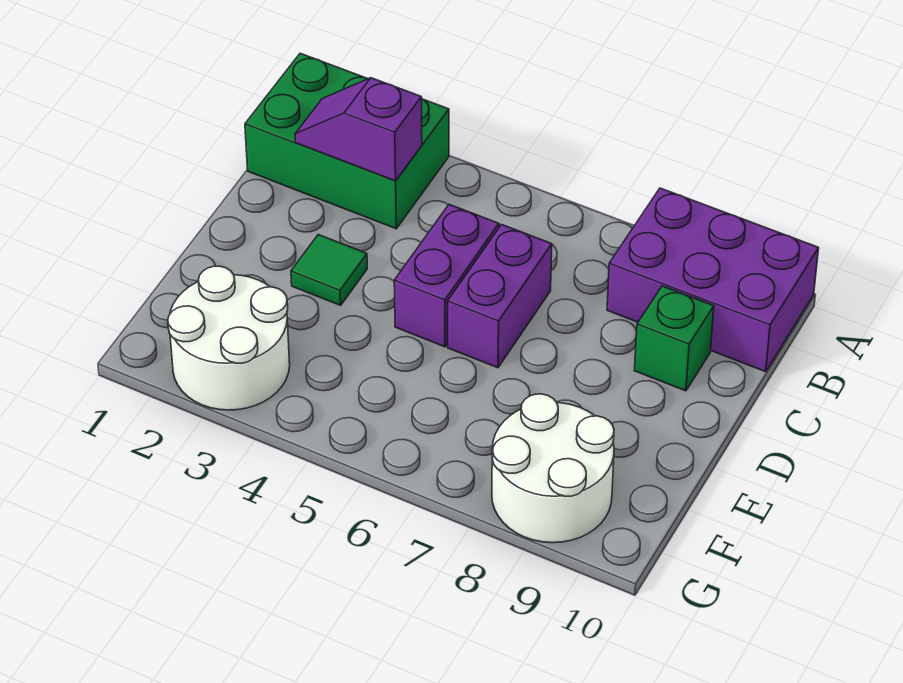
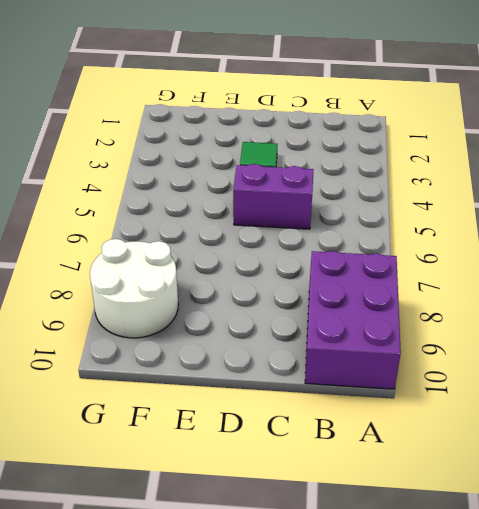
none -> green 2x3 brick [245,53,449,229]
none -> purple 1x2 brick [448,225,552,368]

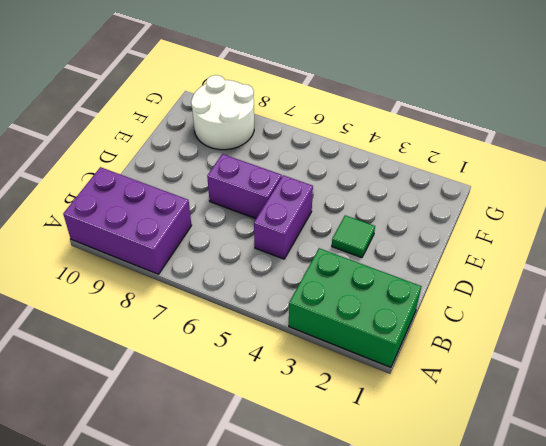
purple 1x2 brick [207,154,282,219] -> purple 1x2 brick turned to [448,225,552,368]
none -> green 1x1 brick [634,286,714,391]
none -> white 2x2 round brick [168,266,290,410]

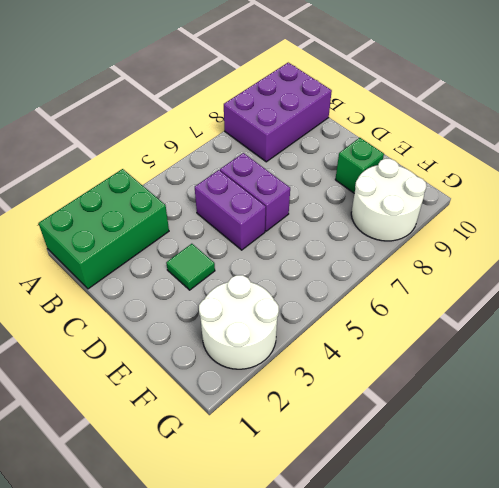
green 1x1 brick [335,138,384,193] -> green 1x1 brick moved to [634,286,714,391]
none -> purple 1x2 slope [295,78,422,181]

